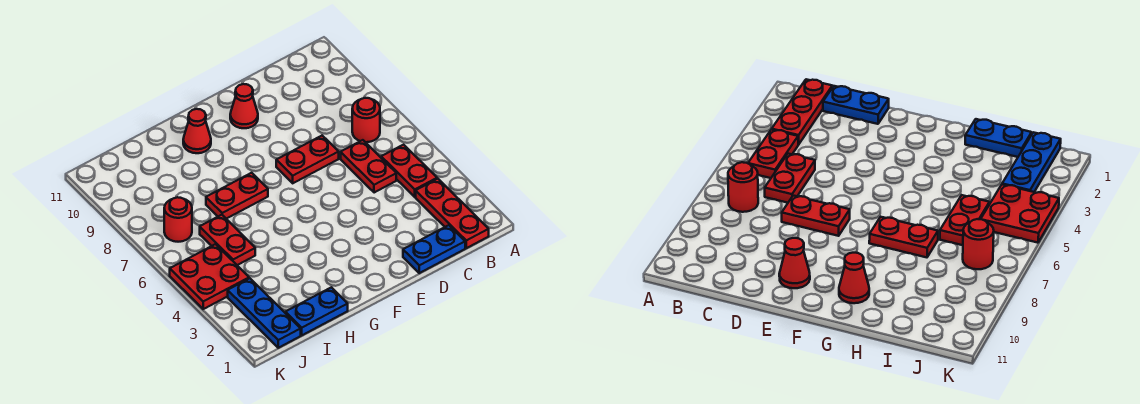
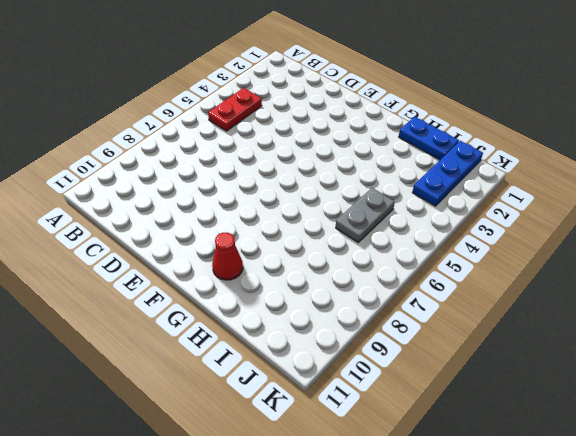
grey 1x2 plate [336,188,395,242] -> red 1x2 plate [200,215,255,265]
none -> red 1x3 plate [416,179,489,248]
none -> red 1x1 round brick [352,98,380,142]
none -> blue 1x2 plate [403,225,465,273]

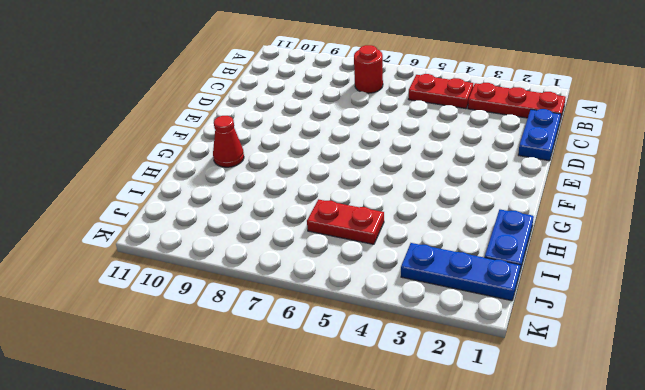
none -> red 1x2 plate [341,140,396,193]
none -> red 1x2 plate [276,136,339,183]
none -> red 1x1 cone [230,84,258,128]

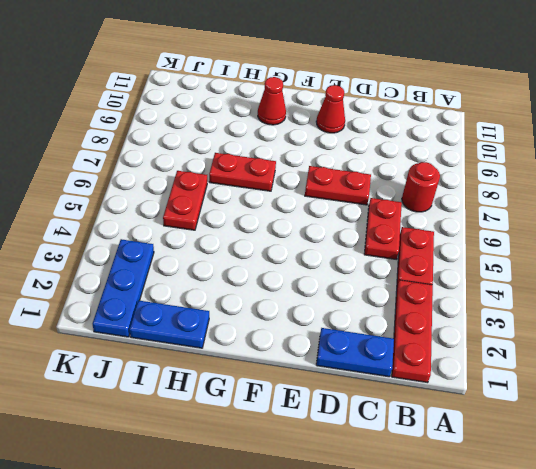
none -> red 2x2 plate [170,244,249,309]
none -> red 1x1 round brick [164,197,192,242]

